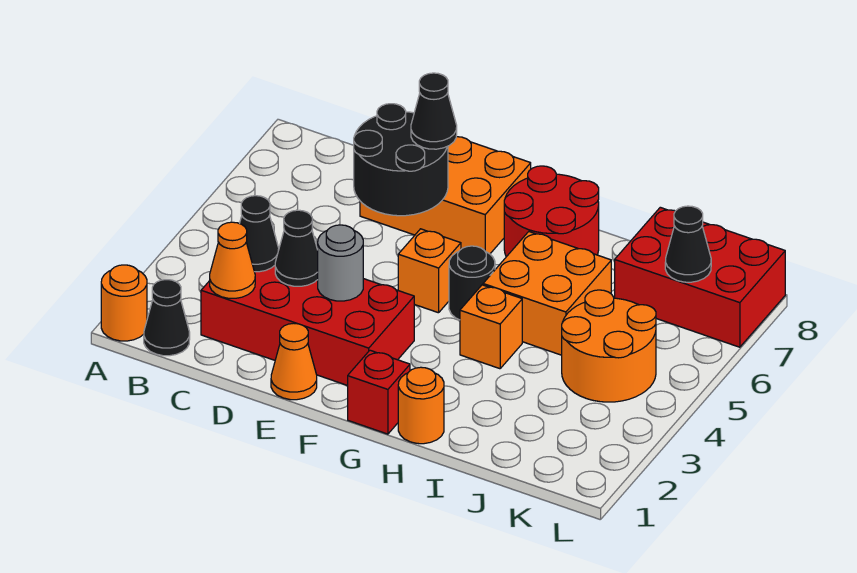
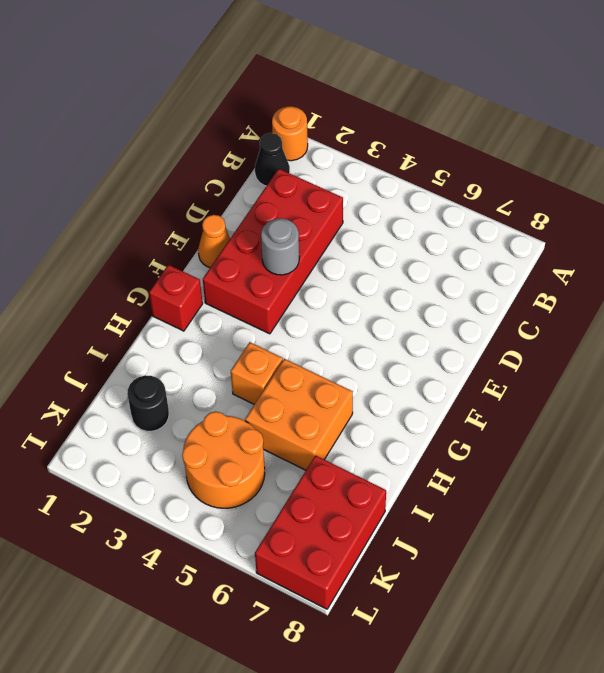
black 1x1 round brick [127,375,169,431] -> black 1x1 round brick moved to [449,246,495,320]
none -> orange 2x3 brick [360,137,531,254]
none -> orange 1x1 brick [398,229,461,313]
none -> red 2x2 round brick [504,166,599,257]

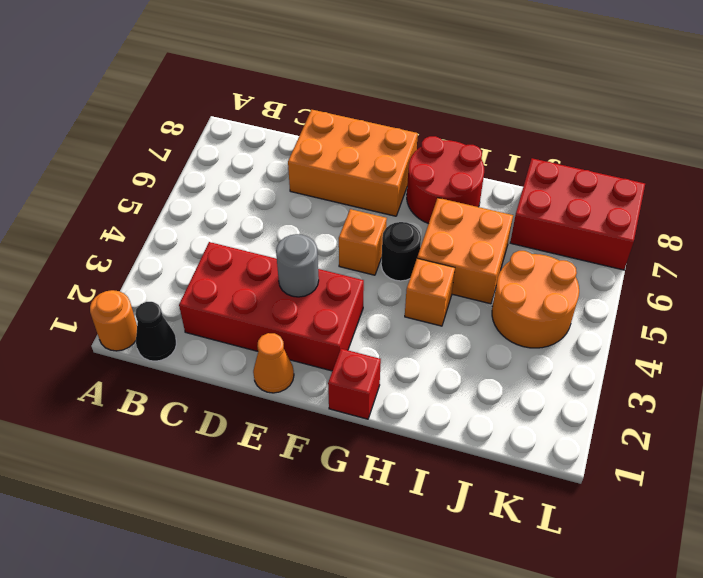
none -> orange 1x1 round brick [398,367,444,444]
none -> orange 1x1 cone [210,222,255,298]
none -> black 1x1 cone [240,196,279,272]

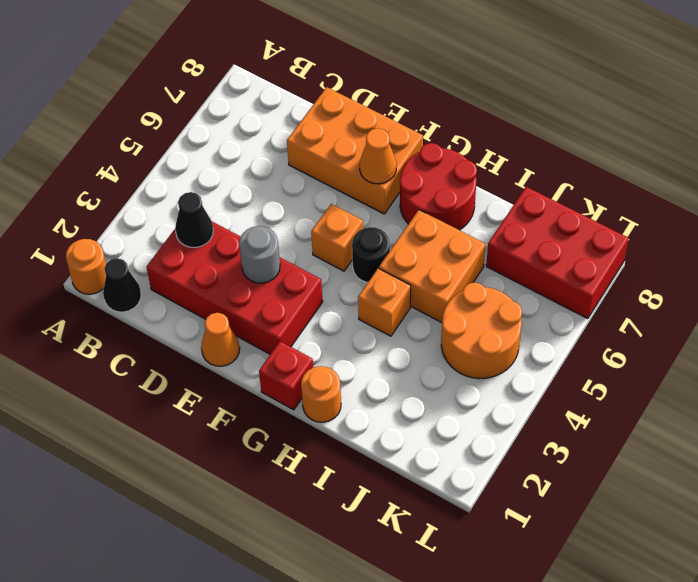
orange 1x1 cone [359,128,397,184] -> orange 1x1 cone moved to [210,222,255,298]
none -> black 1x1 cone [275,210,318,286]
none -> black 2x2 round brick [354,104,448,216]
none -> black 1x1 cone [665,206,711,282]

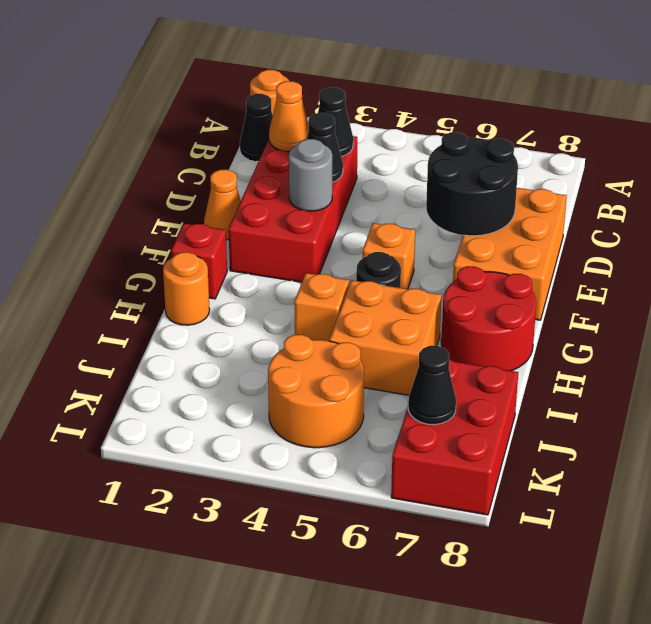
none -> black 1x1 cone [411,73,457,149]

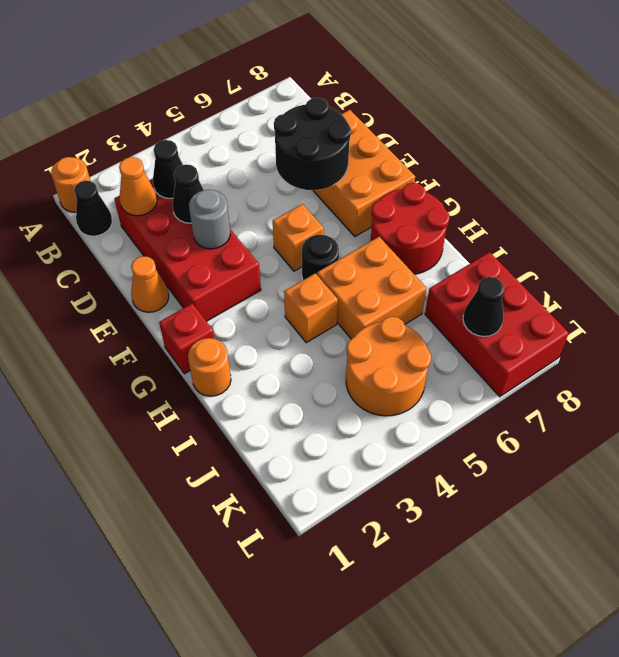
none -> black 1x1 cone [411,73,457,149]

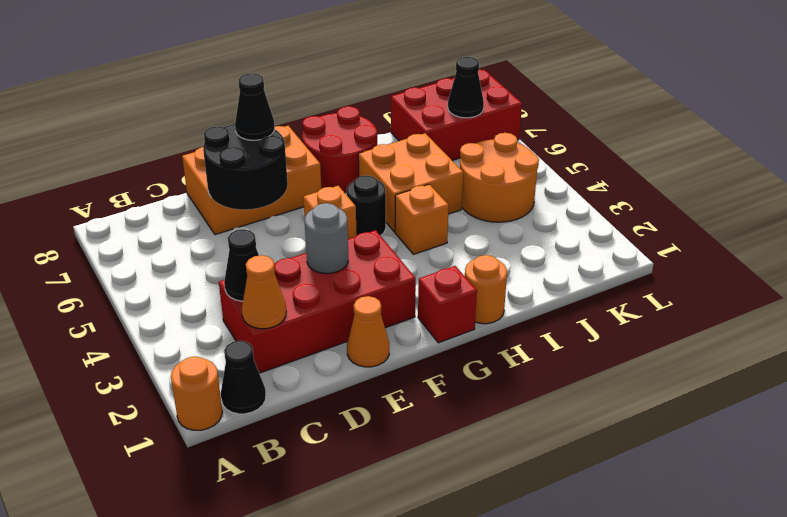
none -> black 1x1 cone [275,210,318,286]

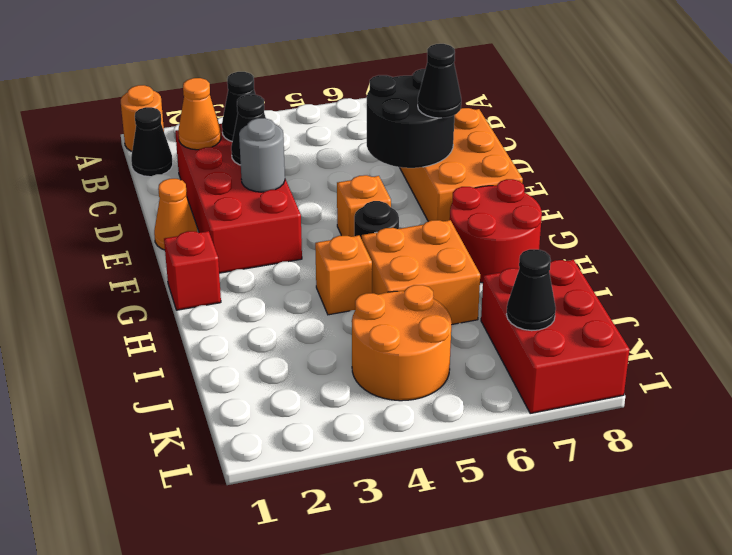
none -> orange 1x1 round brick [398,367,444,444]

